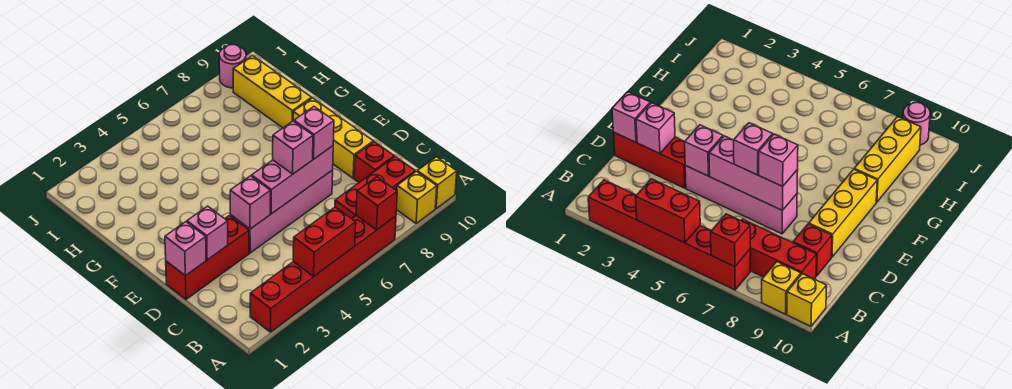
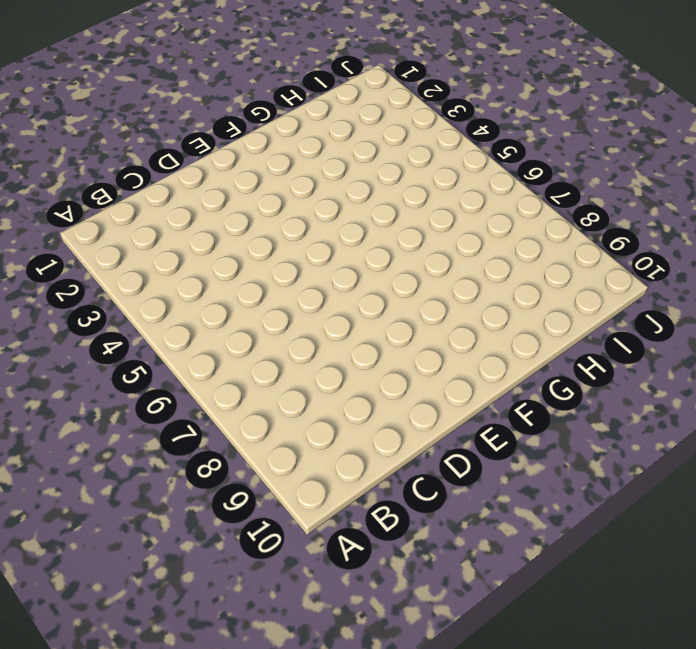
none -> red 1x6 brick [250,215,396,332]
none -> yellow 1x1 brick [396,172,437,224]
none -> yellow 1x1 brick [417,157,457,209]

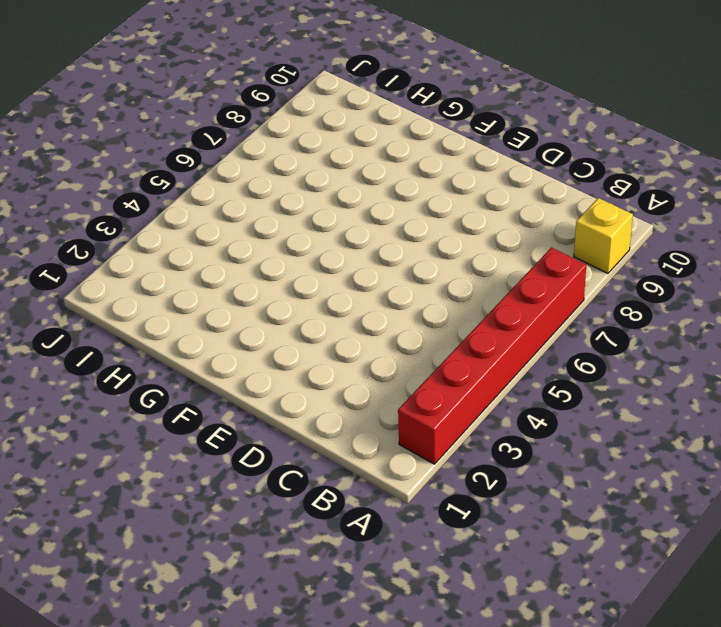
none -> yellow 1x1 brick [417,157,457,209]
none -> red 1x3 brick [335,157,415,219]
none -> red 1x1 brick [354,142,394,182]

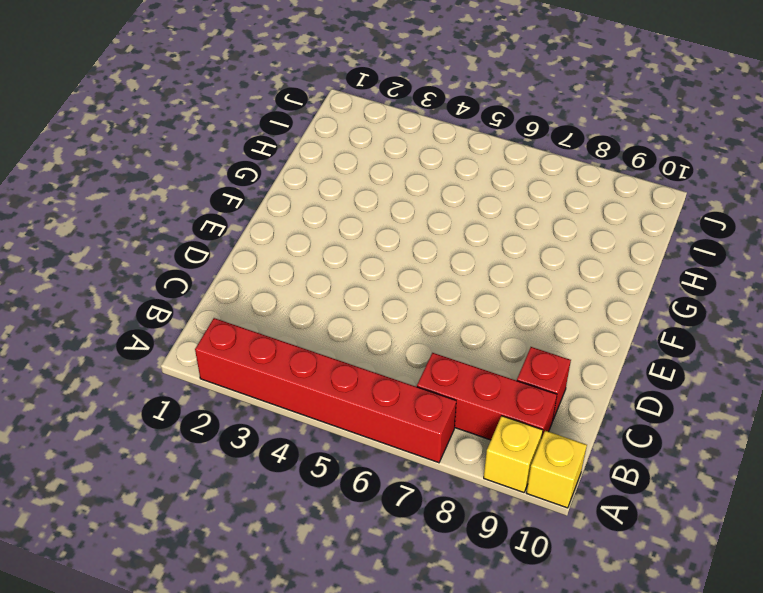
none -> red 1x3 brick [166,216,249,299]
none -> pink 1x4 brick [230,170,333,253]
none -> yellow 1x3 brick [293,98,373,178]

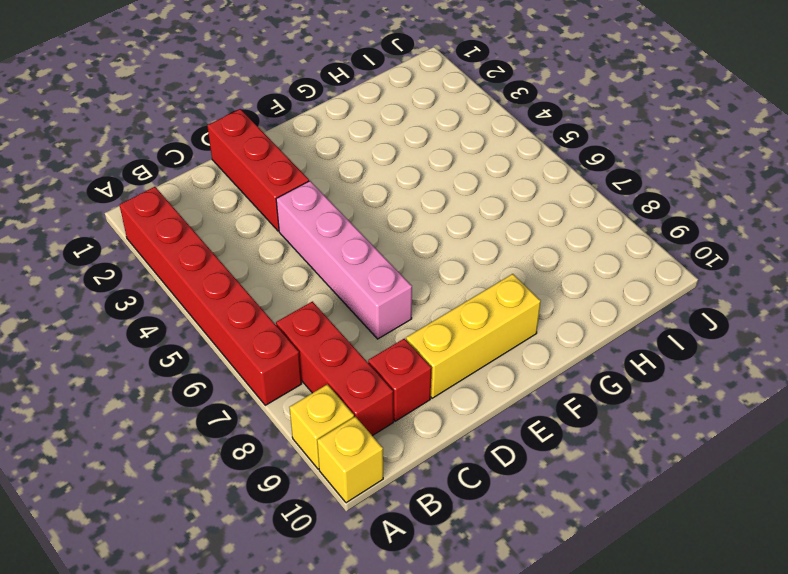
none -> yellow 1x3 brick [233,56,312,128]
none -> pink 1x1 round brick [219,45,246,88]
none -> red 1x2 brick [293,207,356,276]

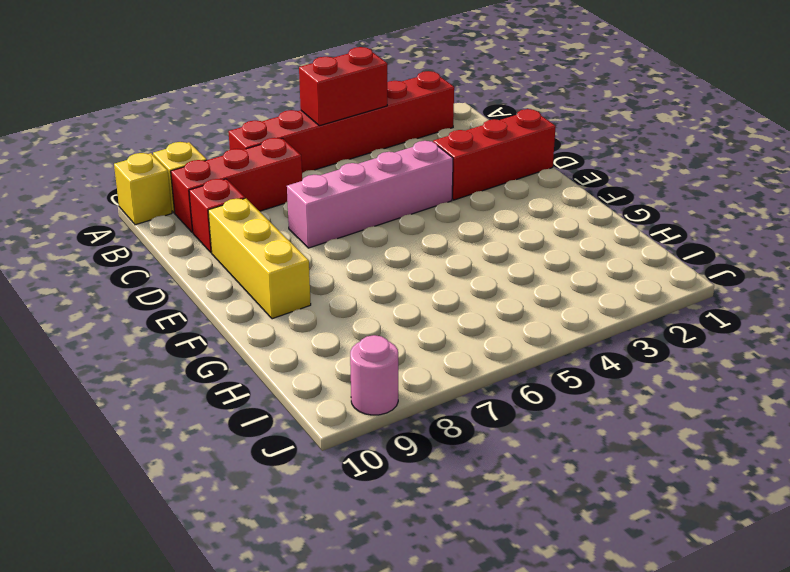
none -> yellow 1x3 brick [233,56,312,128]
none -> red 1x1 brick [356,177,397,230]
none -> pink 1x1 brick [165,222,206,276]

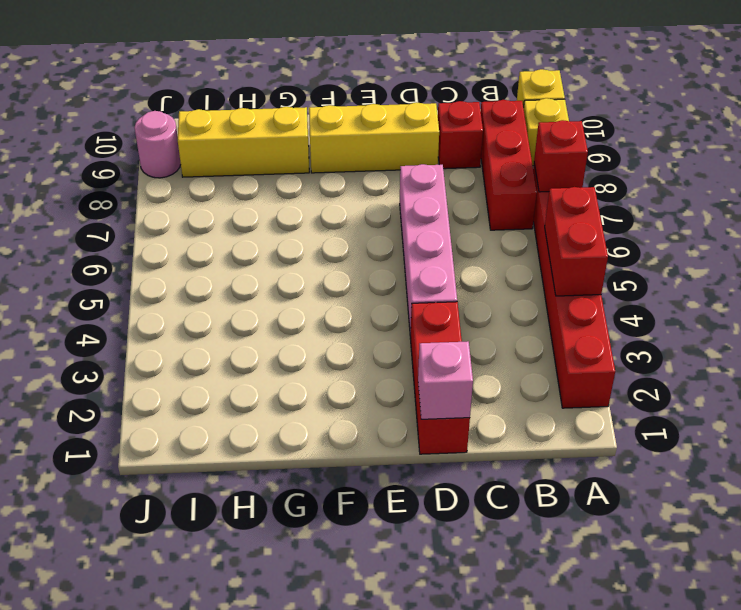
none -> pink 1x1 brick [187,206,228,260]
none -> pink 1x1 brick [230,176,270,229]
none -> pink 1x3 brick [252,146,333,214]

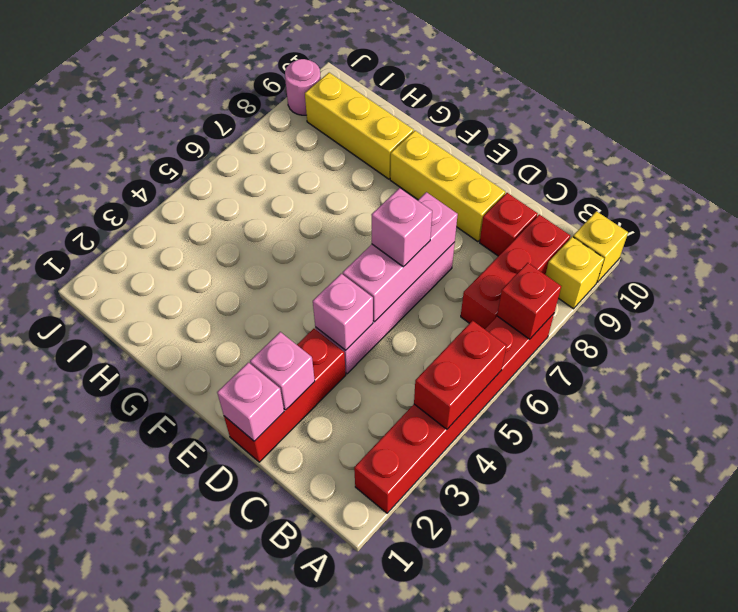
none -> pink 1x1 brick [294,107,334,159]

